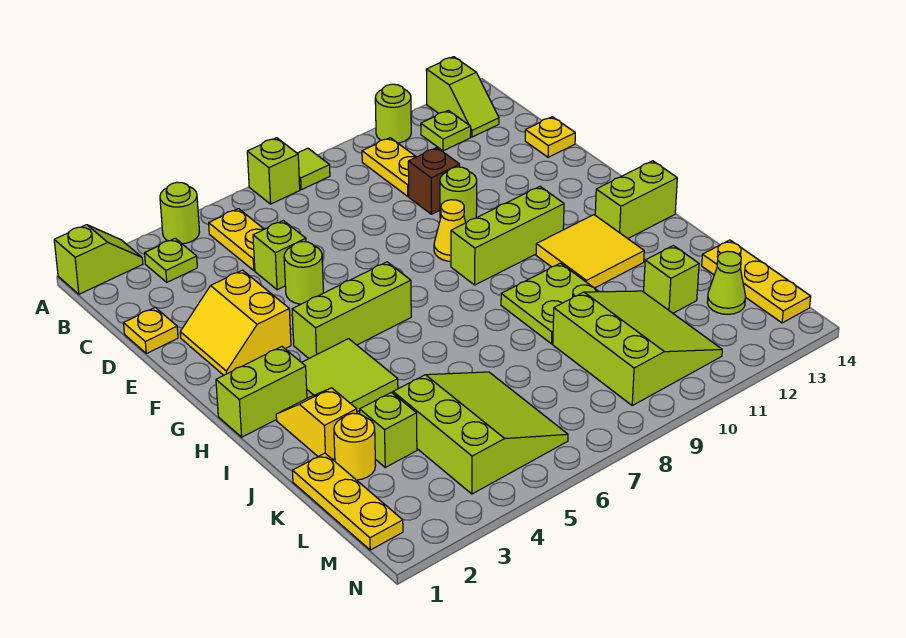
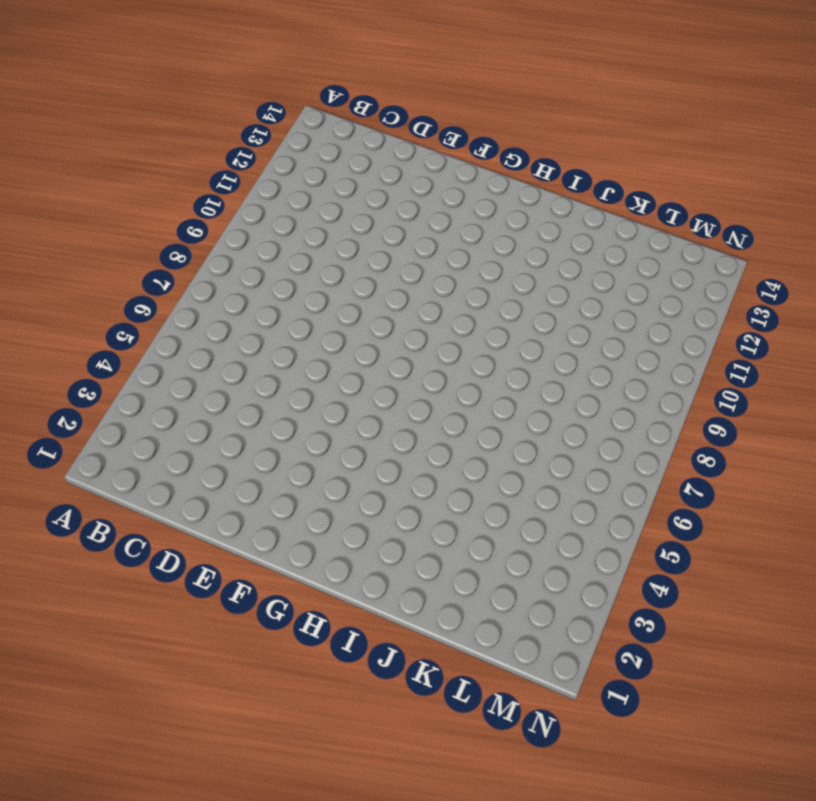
none -> lime 1x2 slope [54,225,143,294]
none -> lime 1x1 round brick [160,182,199,244]
none -> lime 1x1 brick [247,138,300,204]
none -> lime 1x1 tile [297,148,330,190]

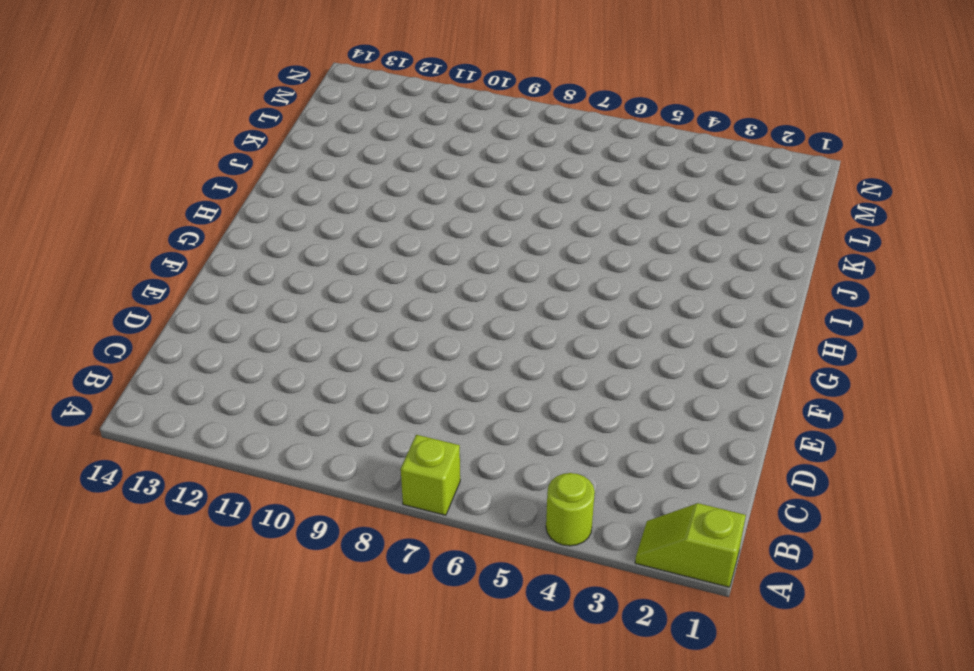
none -> lime 1x1 tile [297,148,330,190]
none -> lime 1x1 round brick [375,84,411,143]
none -> lime 1x2 slope [426,57,499,137]
none -> lime 1x1 plate [145,238,197,282]

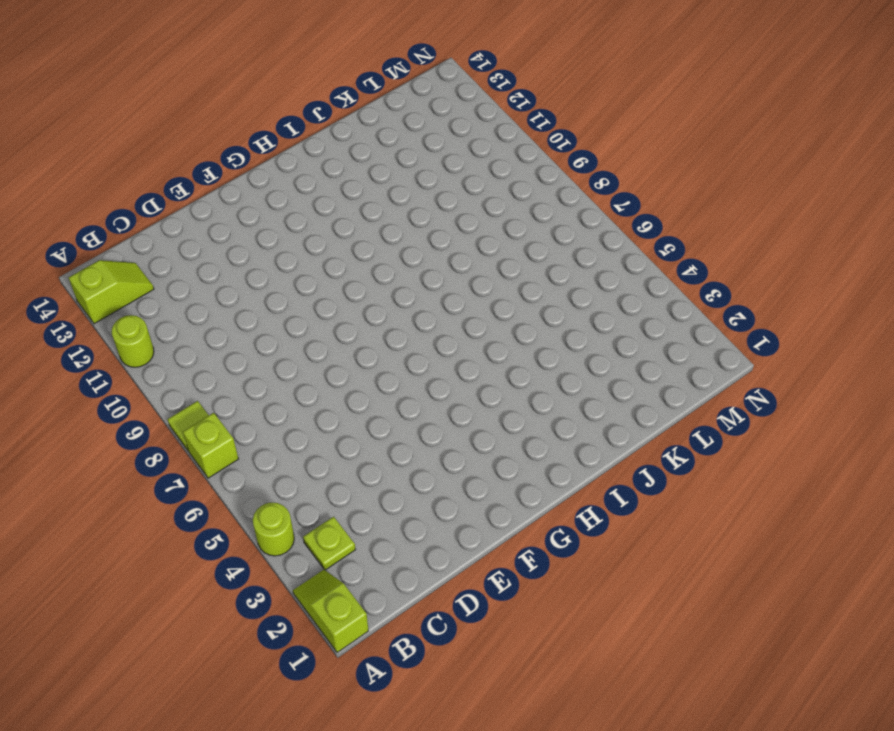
none -> yellow 1x2 plate [209,209,264,271]
none -> yellow 1x2 plate [362,138,416,196]
none -> lime 1x1 plate [421,110,471,151]
none -> yellow 1x1 plate [124,308,178,354]

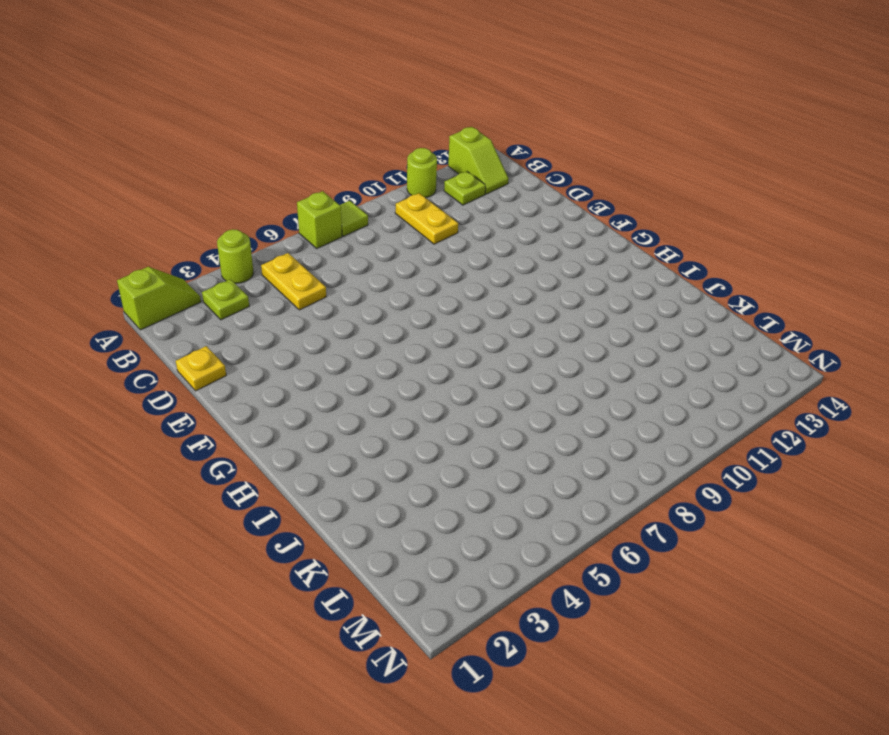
none -> lime 1x1 brick [253,221,306,290]
none -> brown 1x1 brick [408,148,460,214]
none -> yellow 1x1 plate [525,117,575,157]
none -> yellow 2x2 slope [180,270,291,375]

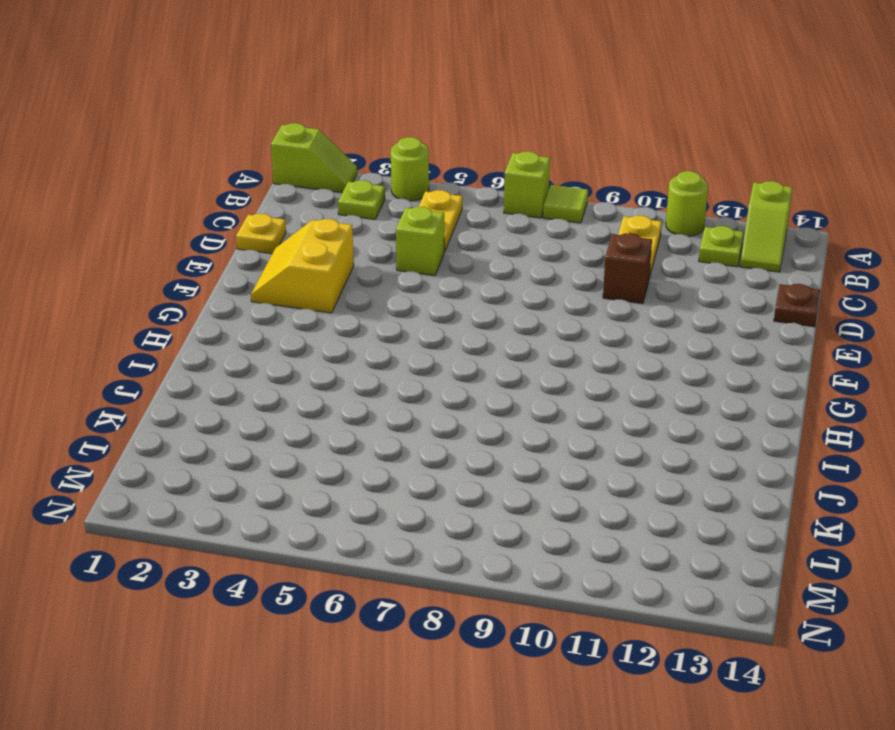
brown 1x1 plate [774,284,820,327] -> yellow 1x1 plate [525,117,575,157]
none -> lime 1x1 round brick [284,242,323,304]
none -> lime 1x1 round brick [440,167,477,223]
none -> yellow 1x1 cone [434,200,466,261]
none -> lime 1x3 brick [292,262,411,358]

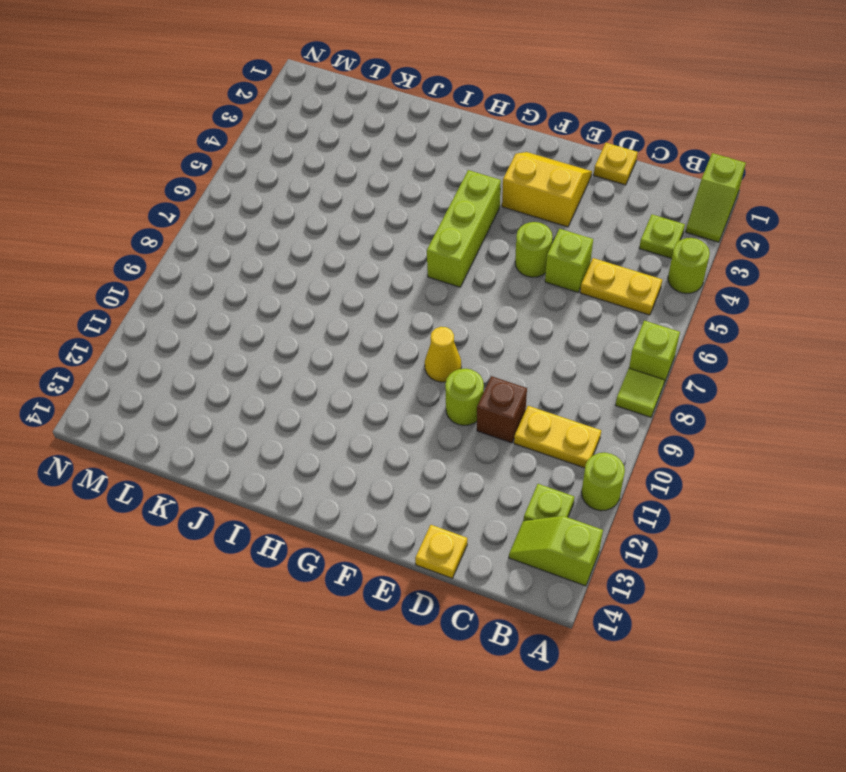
none -> lime 1x3 brick [451,187,564,285]
none -> lime 1x2 brick [216,347,307,437]
none -> lime 2x2 tile [301,339,398,412]
none -> yellow 2x2 tile [536,215,644,288]

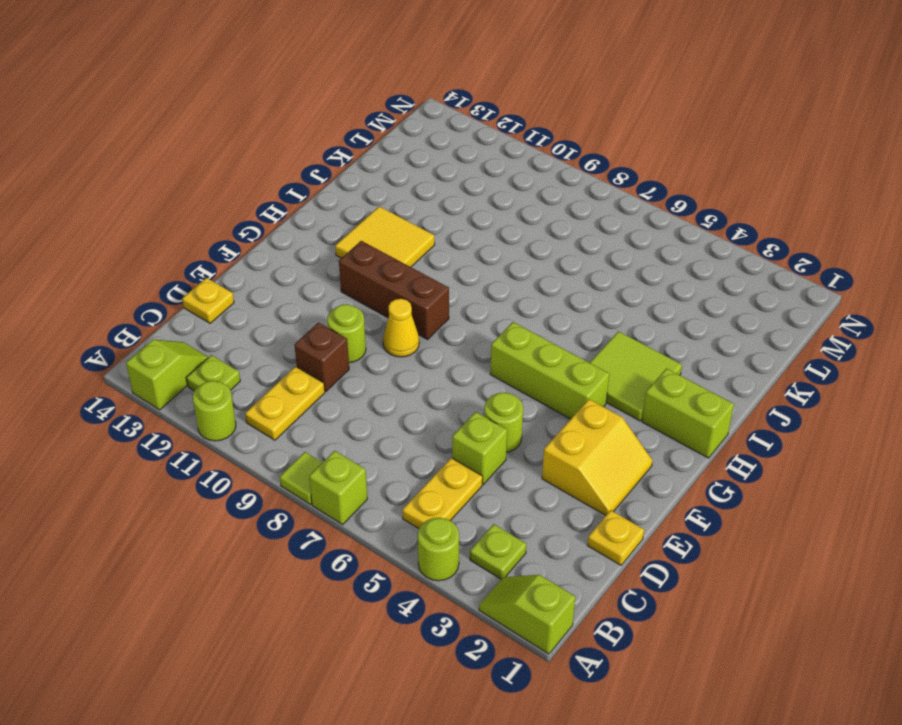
brown 1x3 brick [339,241,449,340] -> lime 1x3 brick [451,187,564,285]
none -> lime 1x2 brick [595,161,677,239]
none -> yellow 1x2 slope [276,388,357,460]
none -> lime 2x2 plate [501,263,599,344]
none -> yellow 1x3 plate [292,453,403,550]

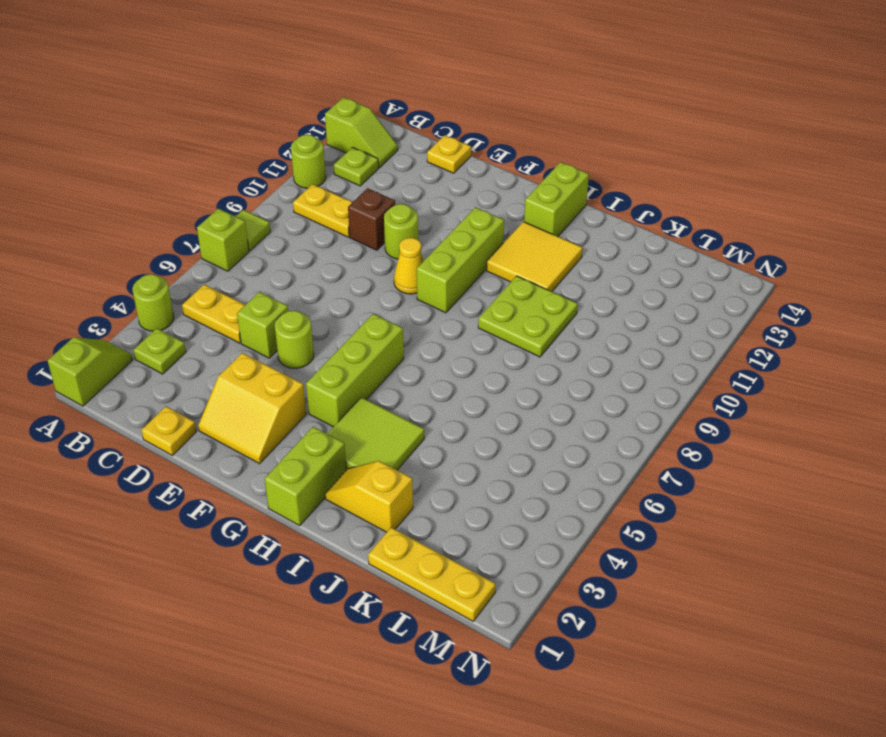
none -> yellow 1x1 round brick [334,413,376,480]
none -> lime 1x1 brick [360,392,417,467]
none -> lime 3x3 slope [393,372,568,494]
none -> lime 3x3 slope [553,291,722,405]

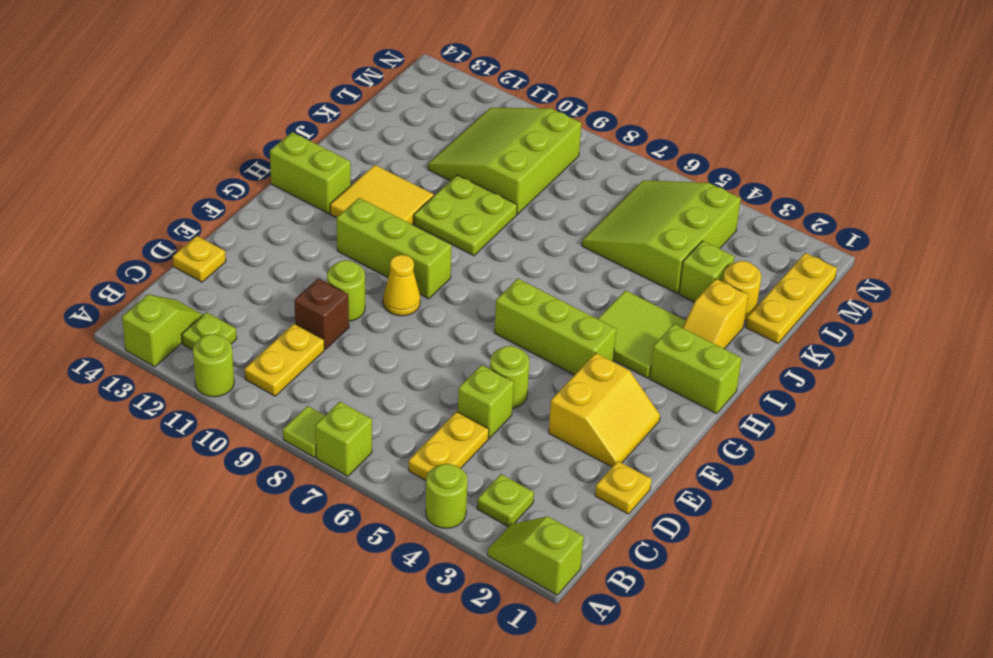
none -> lime 1x1 brick [644,246,699,313]
none -> yellow 1x3 plate [702,240,811,323]
none -> lime 1x1 cone [707,251,746,314]

